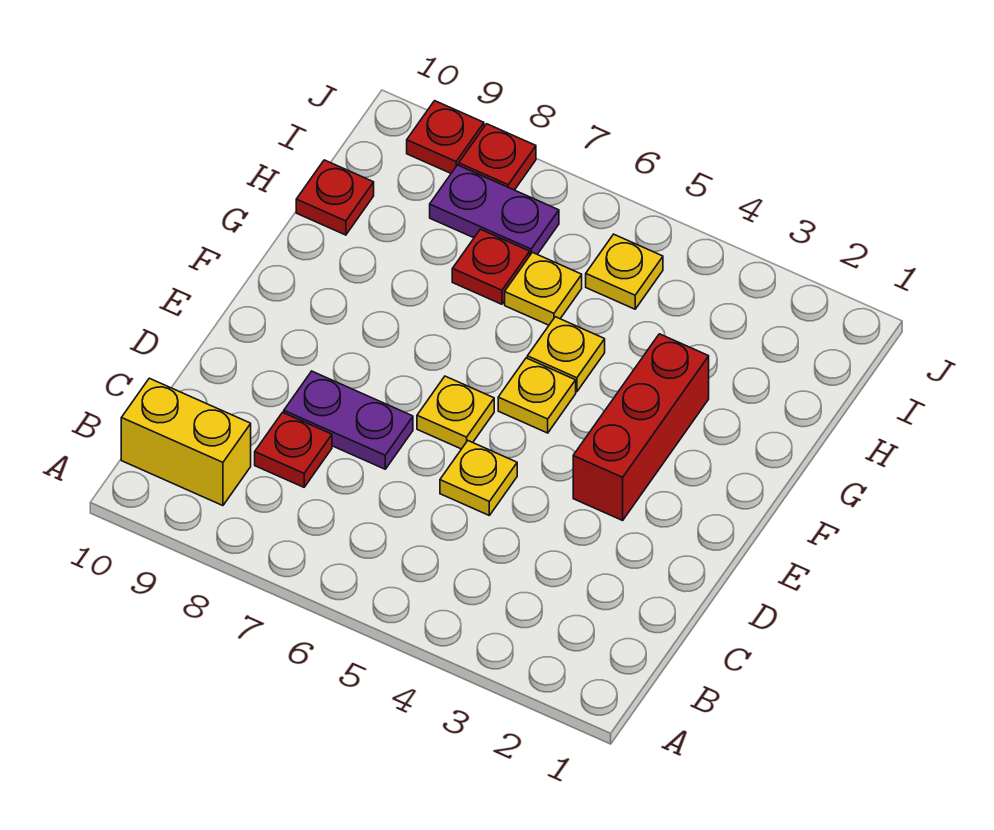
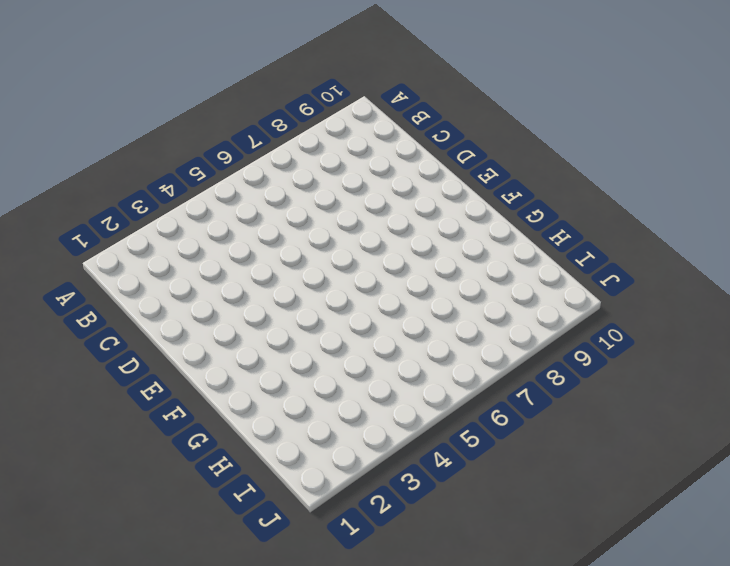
none -> yellow 1x2 brick [121,378,251,506]
none -> red 1x1 plate [255,412,332,487]
none -> yellow 1x1 plate [440,441,517,515]

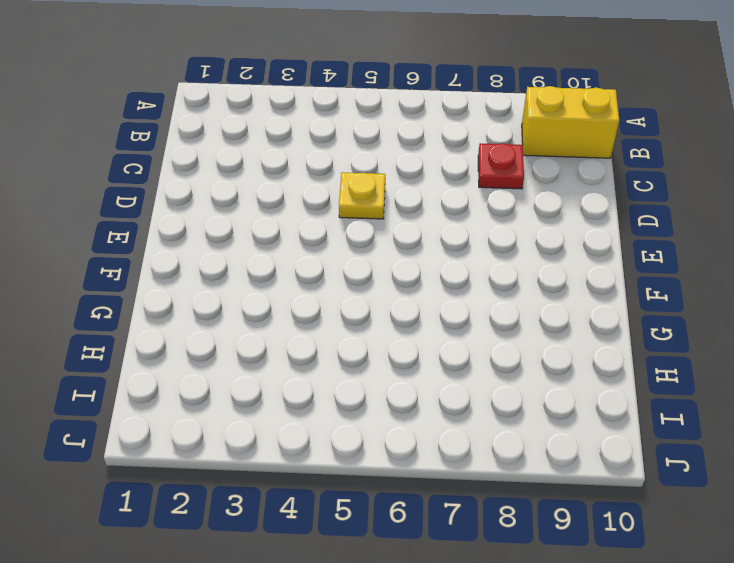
none -> purple 1x2 plate [284,371,413,469]
none -> red 1x3 brick [573,334,709,520]
none -> yellow 1x1 plate [417,376,494,449]

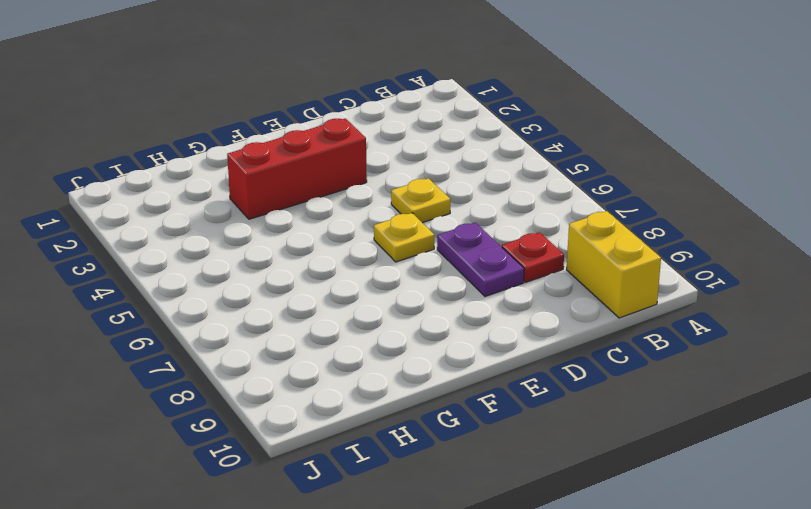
none -> yellow 1x1 plate [498,358,576,433]
none -> yellow 1x1 plate [527,317,605,392]
none -> yellow 1x1 plate [505,252,582,325]

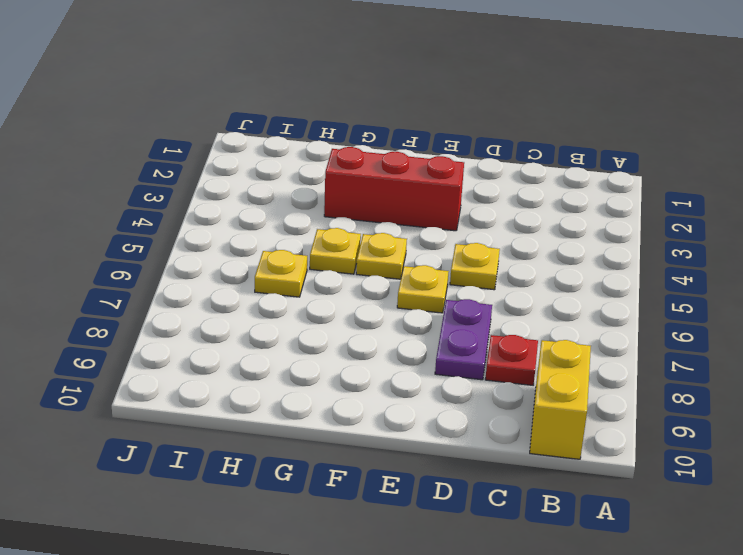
none -> red 1x1 plate [452,229,530,304]
none -> red 1x1 plate [296,160,374,235]
none -> yellow 1x1 plate [586,234,663,309]

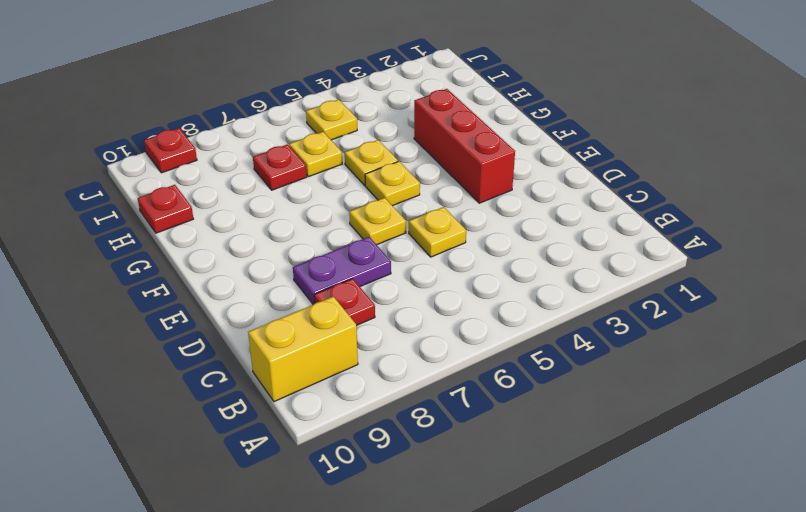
none -> purple 1x2 plate [430,165,559,255]
none -> red 1x1 plate [459,124,536,190]

